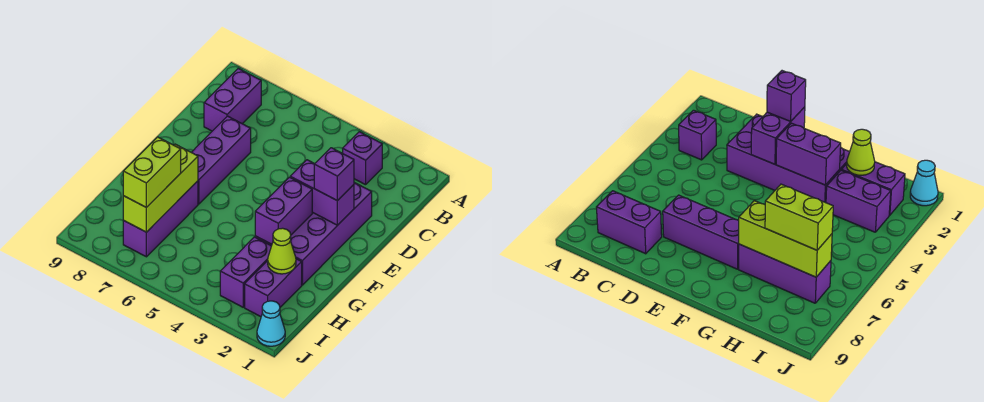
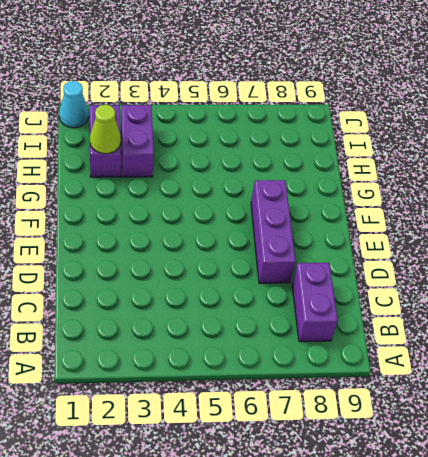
none -> purple 1x1 brick [343,132,382,185]
none -> purple 2x4 brick [255,183,372,285]
none -> purple 1x3 brick [123,181,198,257]

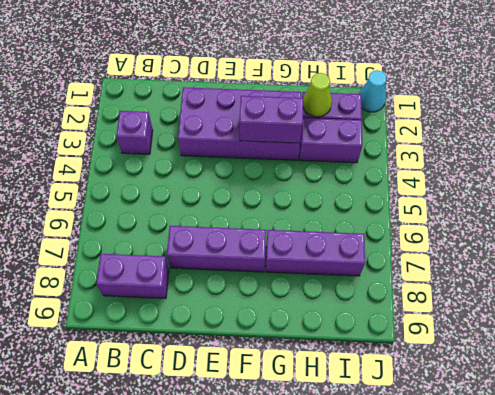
none -> purple 1x2 brick [290,160,354,225]
none -> lime 1x3 brick [123,144,198,232]
none -> purple 1x1 brick [314,148,354,201]

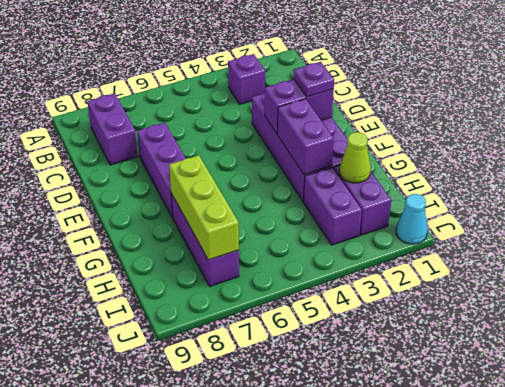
purple 1x1 plate [293,62,334,97] -> purple 1x1 brick [314,148,354,201]
none -> lime 1x2 brick [123,137,181,208]

